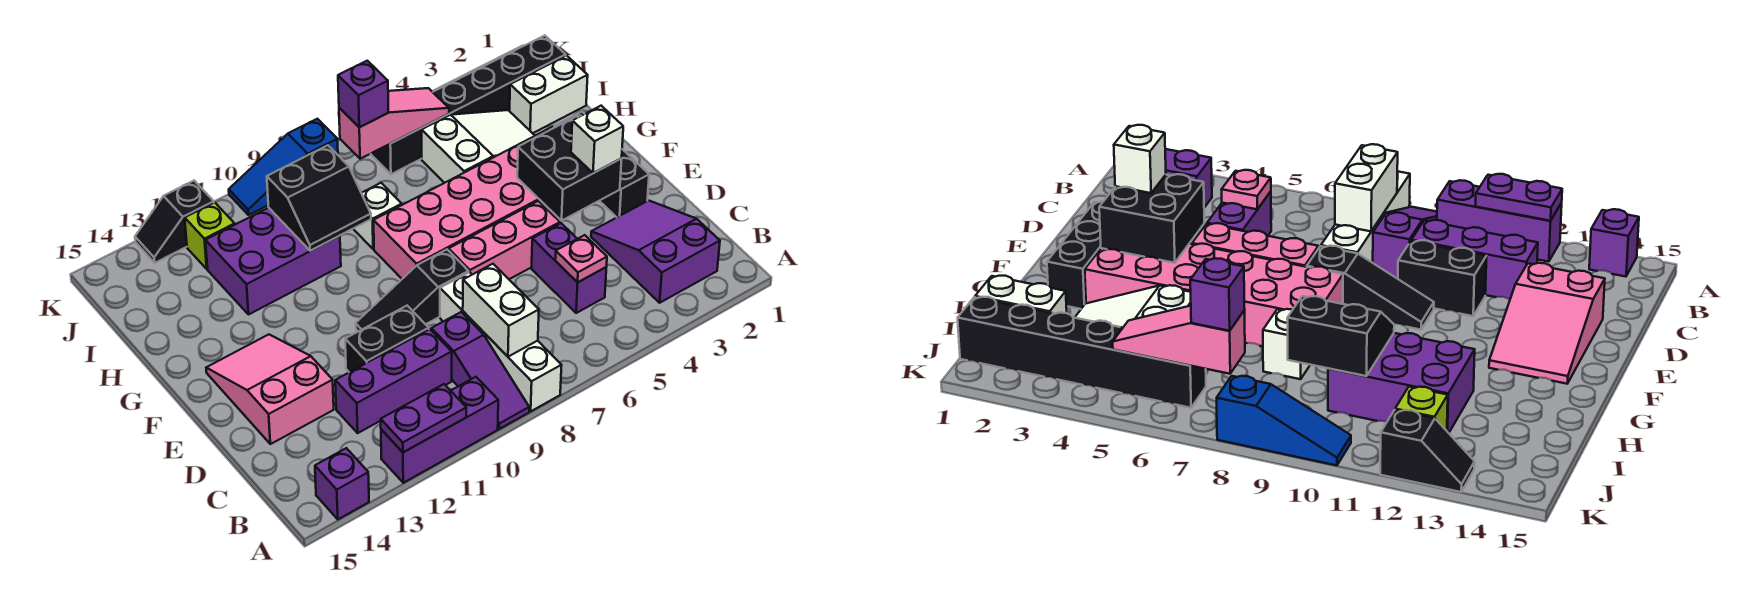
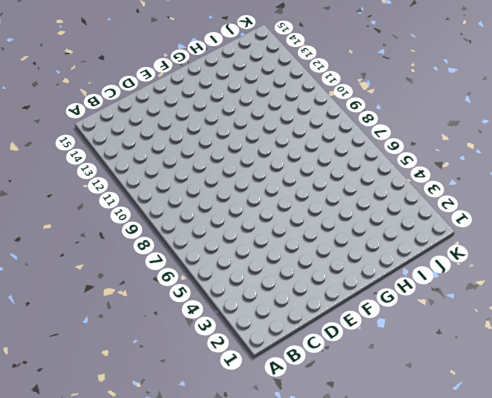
none -> white 1x4 brick [440,272,562,411]
none -> purple 1x3 slope [431,312,529,429]
none -> purple 1x3 brick [381,377,498,483]

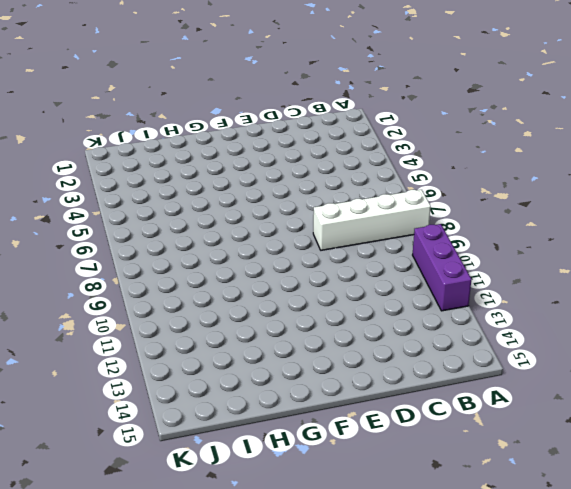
none -> purple 1x3 slope [431,312,529,429]
none -> purple 1x1 brick [315,448,369,519]
none -> purple 2x3 slope [591,200,720,303]

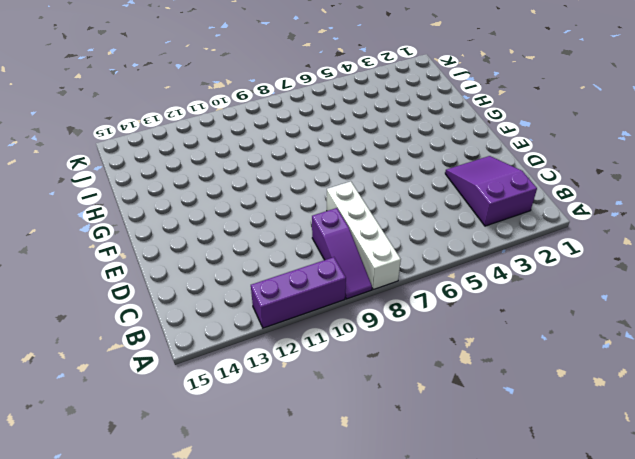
none -> purple 1x1 brick [315,448,369,519]
none -> purple 1x2 brick [531,223,606,313]
none -> purple 1x3 brick [335,329,452,433]

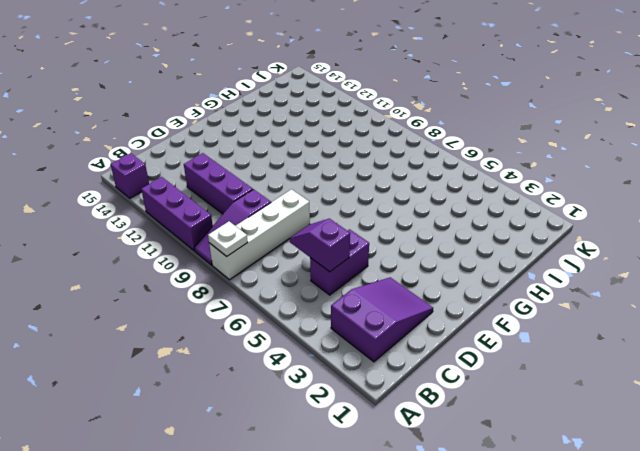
white 1x1 plate [208,221,248,256] -> none
purple 1x2 slope [290,219,350,272] -> pink 1x1 plate [555,235,607,282]
none -> black 1x2 brick [345,306,429,372]
none -> pink 2x3 slope [206,334,334,444]
none -> black 1x3 brick [554,112,649,217]

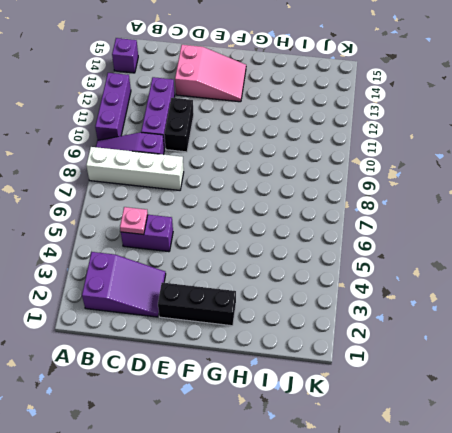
none -> pink 1x3 brick [449,201,560,279]
none -> black 1x3 slope [356,250,469,331]
none -> pink 2x6 brick [374,127,559,279]

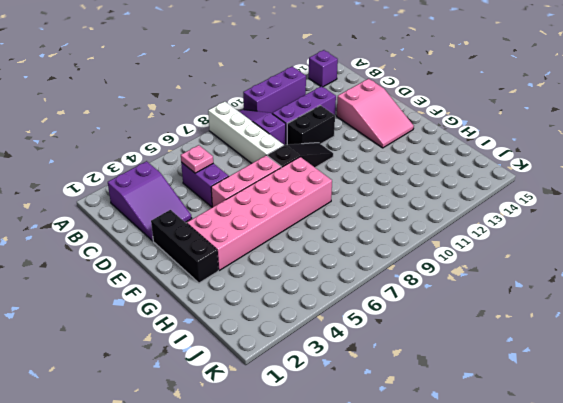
none -> white 2x3 slope [422,110,535,183]
none -> white 1x1 brick [353,183,402,249]
none -> purple 2x3 brick [205,207,341,315]

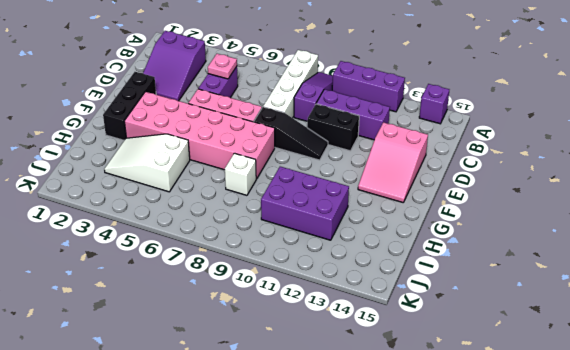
none -> white 1x2 brick [510,56,588,133]
none -> black 1x6 brick [371,35,566,174]
none -> lime 1x1 brick [185,202,235,269]

